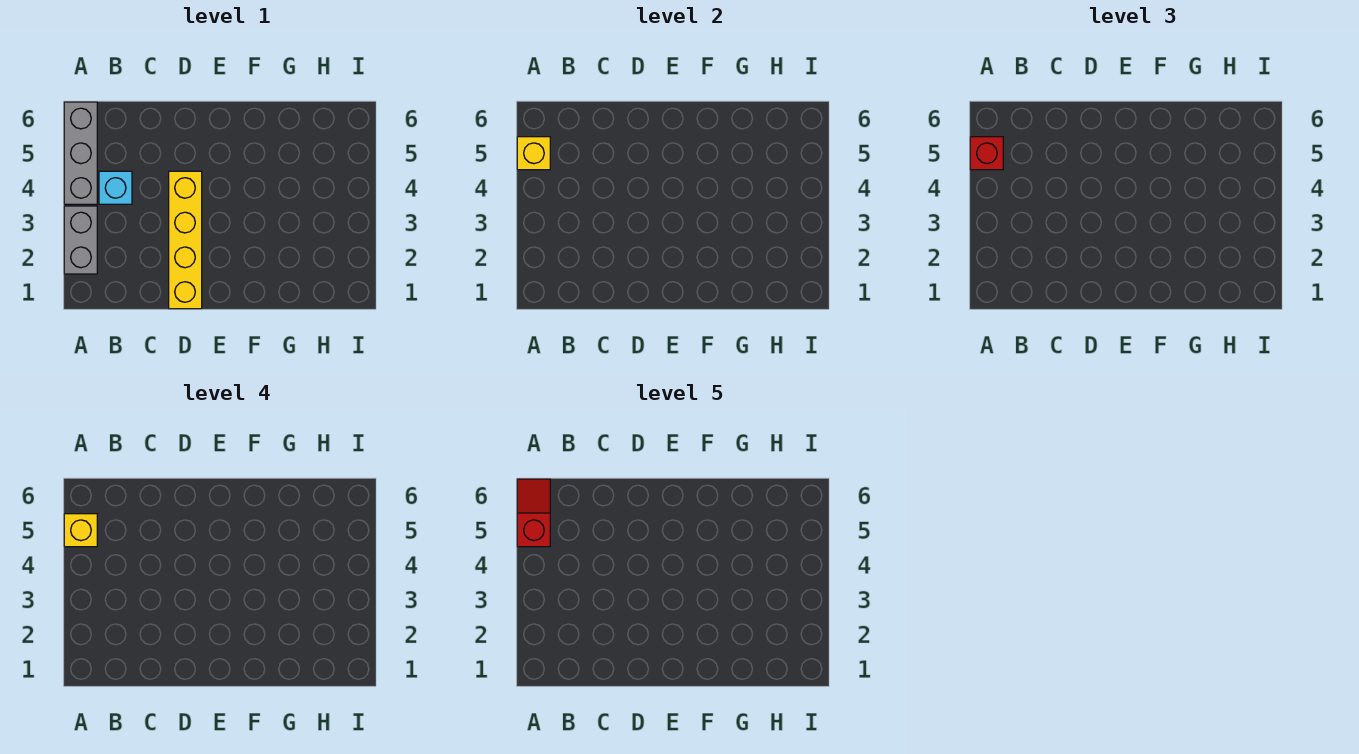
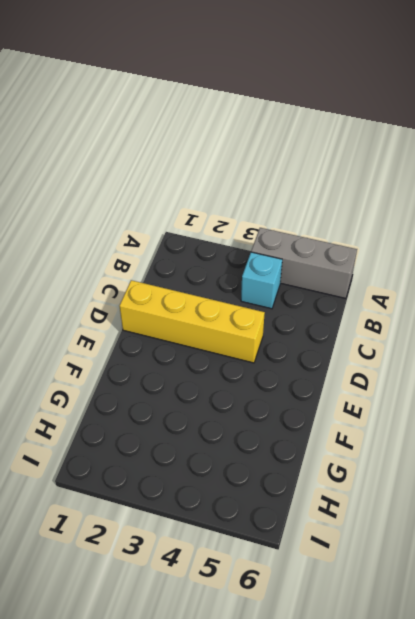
none -> grey 1x2 brick [64,206,97,274]
none -> yellow 1x1 brick [517,137,550,170]

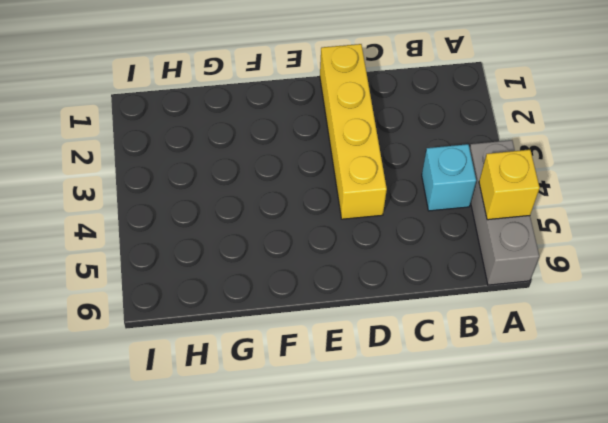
none -> grey 1x2 brick [64,206,97,274]
none -> red 1x1 brick [970,137,1003,170]

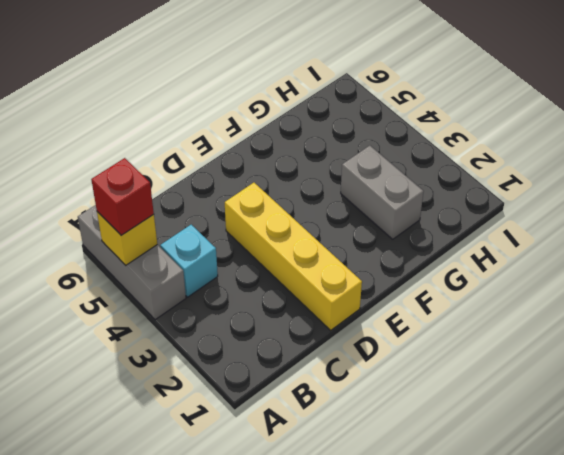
grey 1x2 brick [341,146,424,239] -> grey 1x2 brick moved to [64,206,97,274]
none -> yellow 1x1 brick [64,514,97,547]
none -> red 1x2 slope [517,479,550,547]

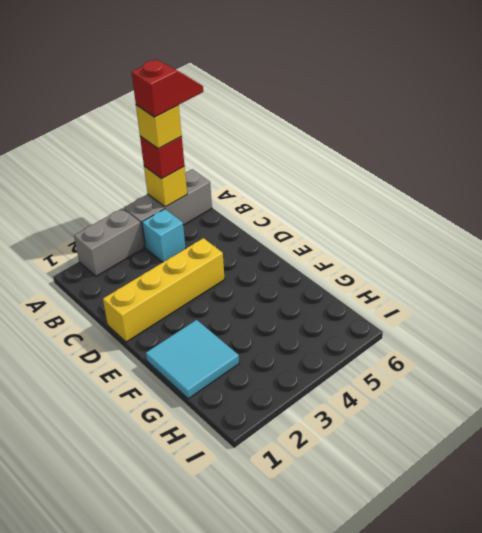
cyan 2x2 tile [146,320,239,399] -> none

